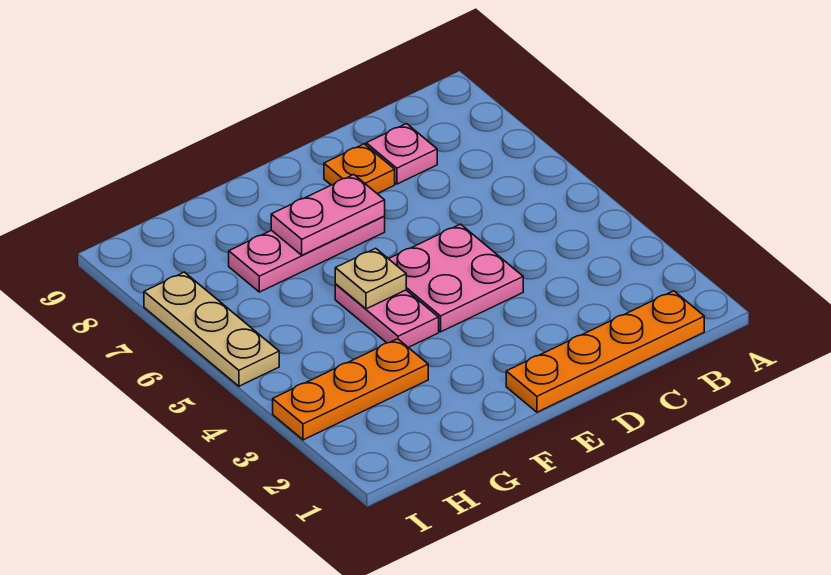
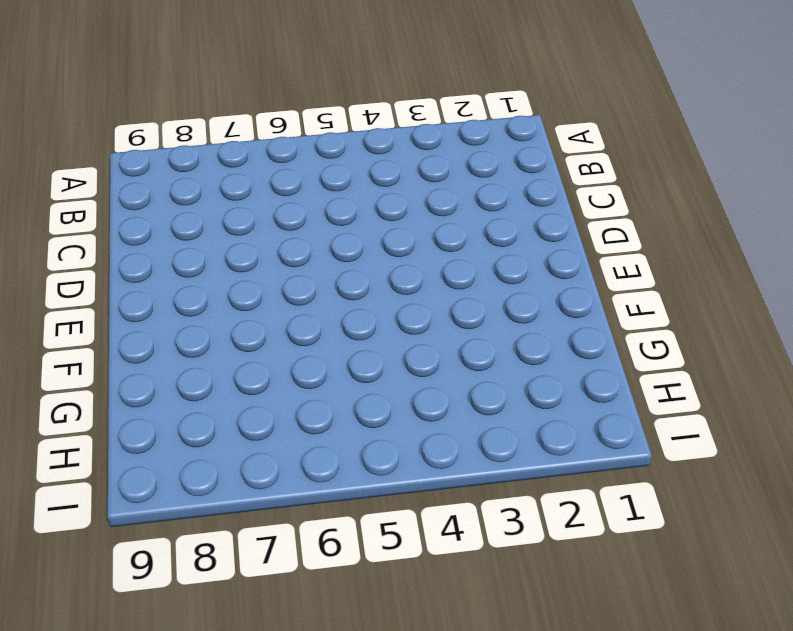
none -> orange 1x4 plate [506,291,704,412]
none -> pink 1x1 plate [366,124,437,184]

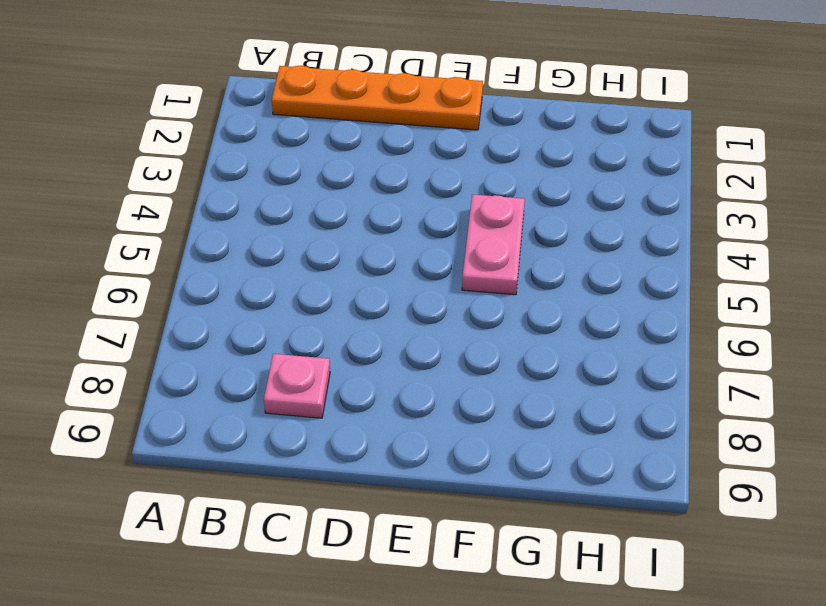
none -> pink 2x2 plate [389,224,523,332]
none -> orange 1x1 plate [324,144,395,194]

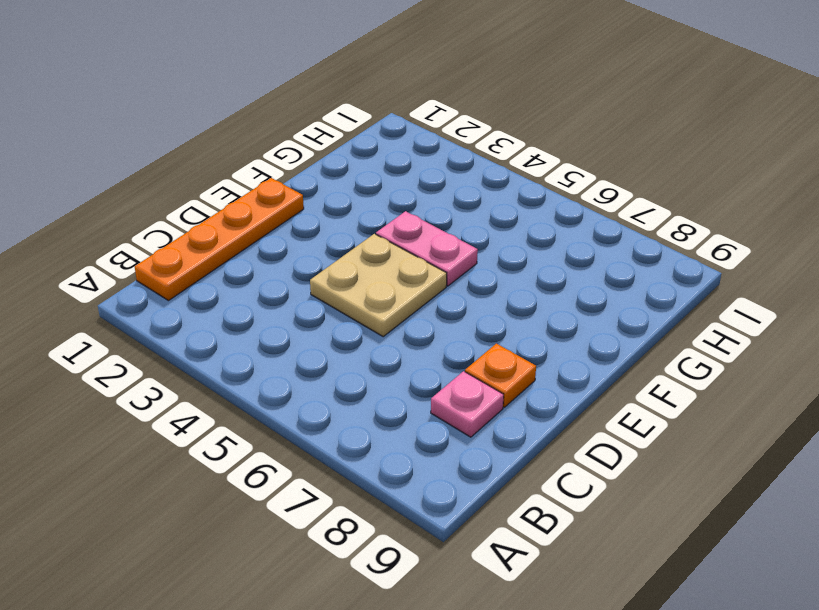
tan 2x2 plate [310,234,447,336] -> pink 2x2 plate [389,224,523,332]
none -> pink 1x3 plate [229,216,385,292]
none -> orange 1x3 plate [273,339,428,440]

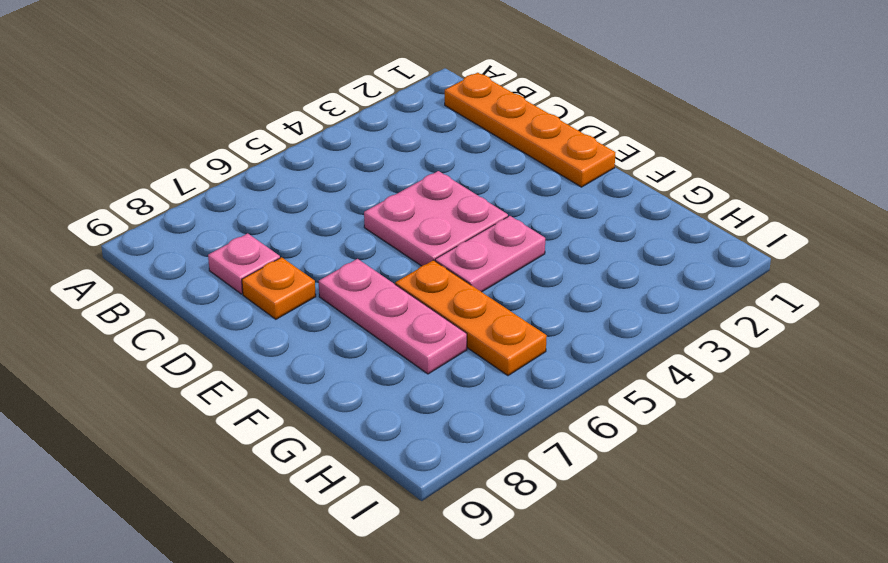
orange 1x3 plate [395,260,547,376] -> orange 1x3 plate moved to [273,339,428,440]
none -> tan 1x3 plate [144,272,279,386]
none -> pink 1x2 plate [271,175,385,255]

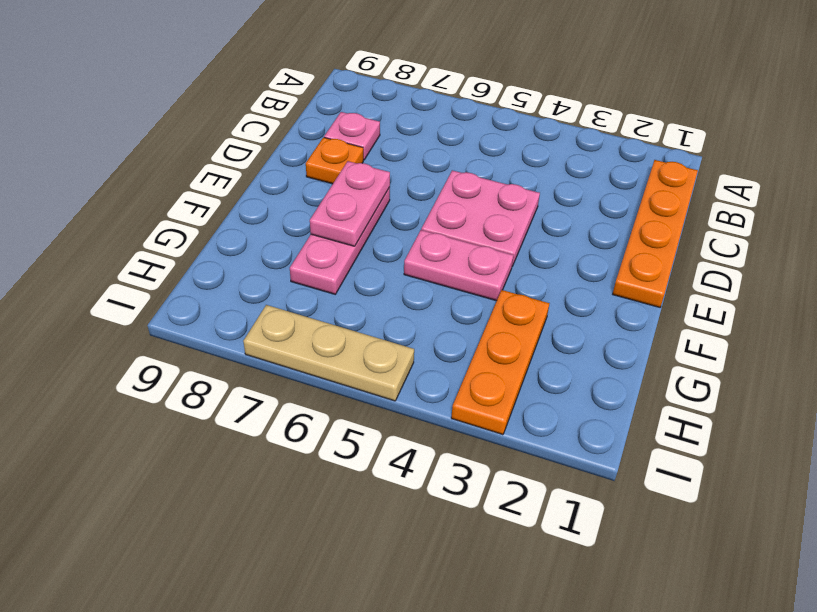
none -> tan 1x1 plate [335,248,406,309]

